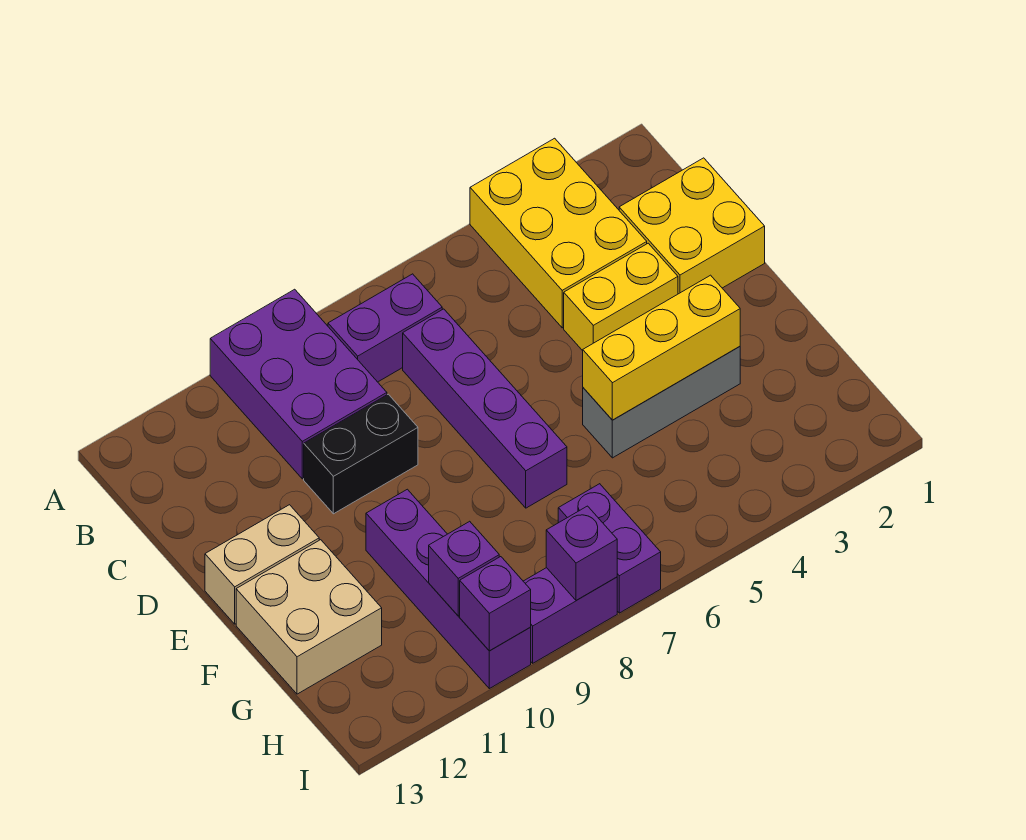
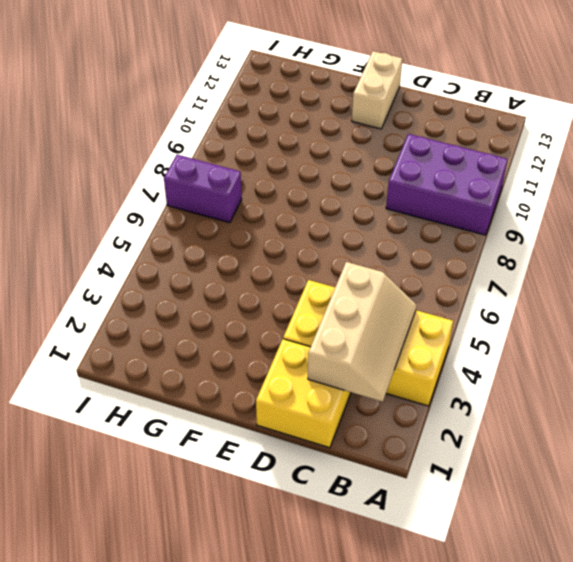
tan 2x3 slope [308,262,417,402] -> none
none -> purple 1x2 brick [328,274,442,382]
none -> purple 1x4 brick [403,309,567,508]
none -> black 1x2 brick [304,394,418,514]

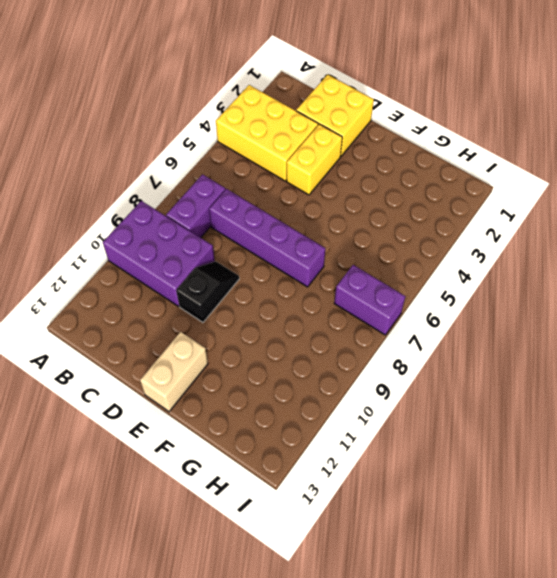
black 1x2 slope [176,261,239,322] -> black 1x2 brick [304,394,418,514]
none -> grey 1x3 brick [583,347,740,458]
none -> purple 1x4 brick [366,489,531,689]
none -> tan 2x2 brick [236,540,382,694]

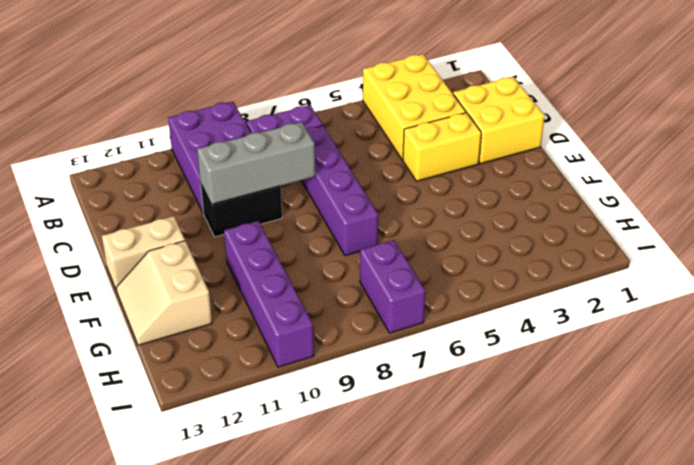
grey 1x3 brick [197,122,315,204] -> grey 1x3 brick moved to [583,347,740,458]
tan 2x2 slope [116,241,212,345] -> tan 2x2 brick [236,540,382,694]
none -> purple 1x2 brick [523,568,617,663]
none -> yellow 1x3 brick [583,275,740,420]
none -> purple 1x1 brick [429,521,499,616]

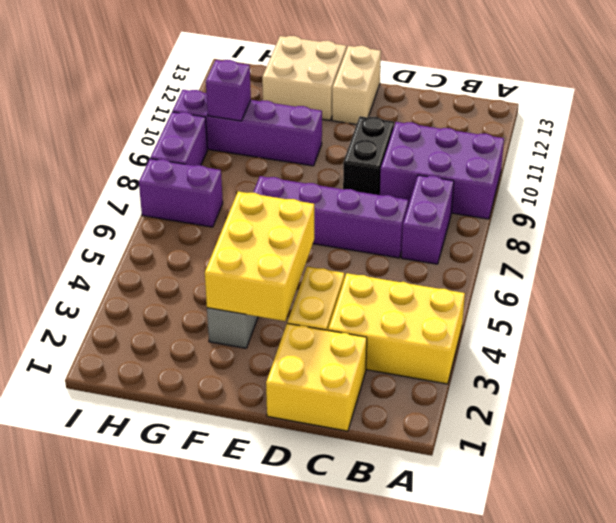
yellow 2x3 brick [205,191,314,321] -> yellow 1x3 brick [583,275,740,420]
none -> purple 1x1 brick [546,506,617,601]
none -> purple 1x1 brick [460,557,531,651]

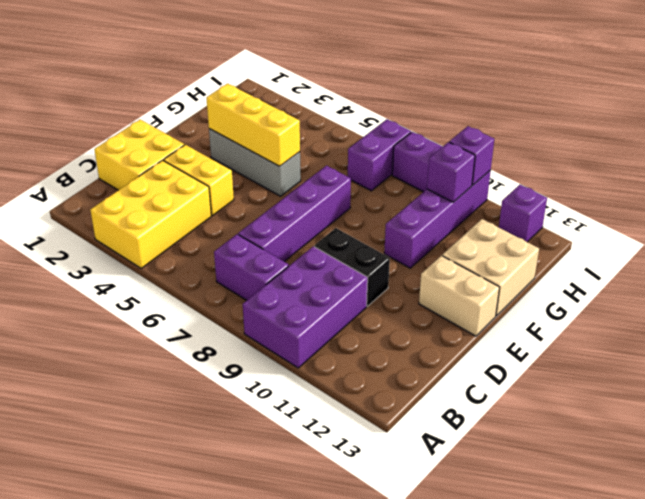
purple 1x1 brick [499,185,547,242] -> purple 1x1 brick moved to [546,506,617,601]

